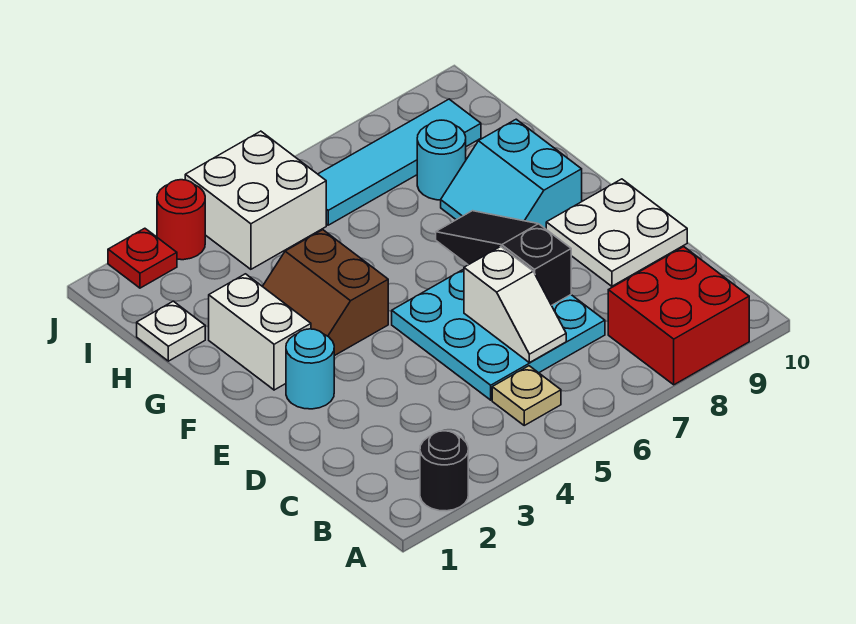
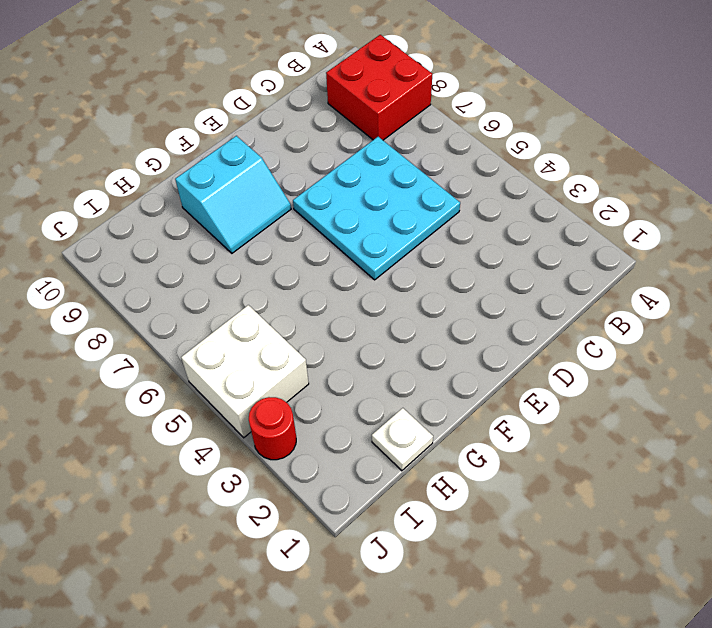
none -> black 1x1 round brick [420,431,468,511]
none -> tan 1x1 plate [492,366,561,425]
none -> white 2x2 plate [546,179,687,286]

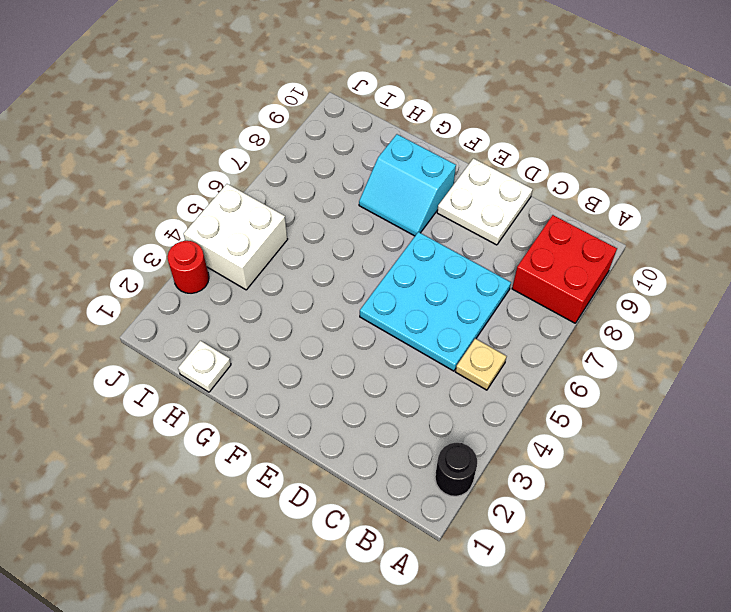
none -> cyan 1x1 round brick [286,329,334,409]
none -> white 1x2 brick [209,274,311,390]
none -> brown 2x2 slope [262,230,388,356]

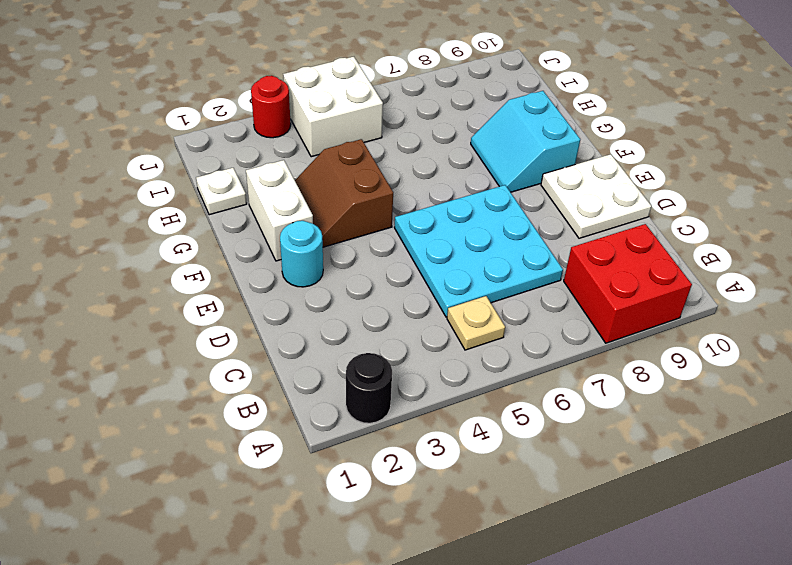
none -> cyan 1x1 round brick [417,120,466,200]
none -> cyan 1x4 tile [318,99,481,225]
none -> red 1x1 plate [108,228,177,288]

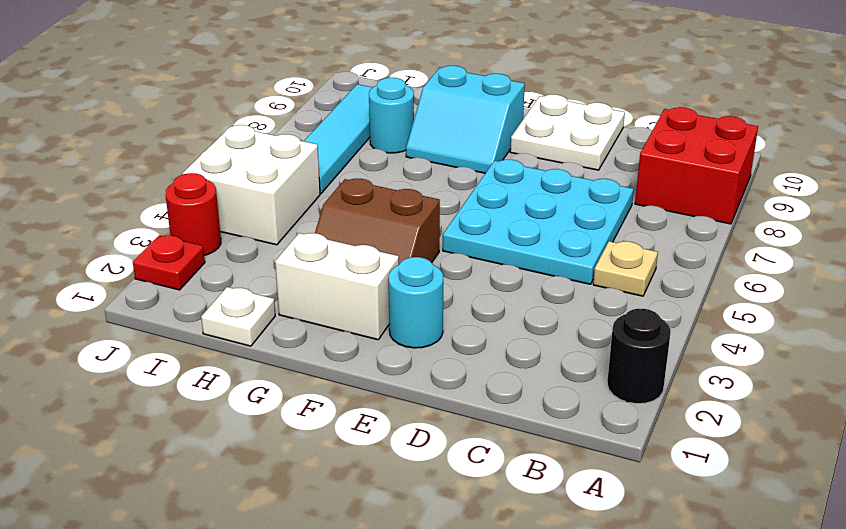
none -> white 1x2 slope [464,247,566,363]
none -> black 1x3 slope [436,211,571,305]

